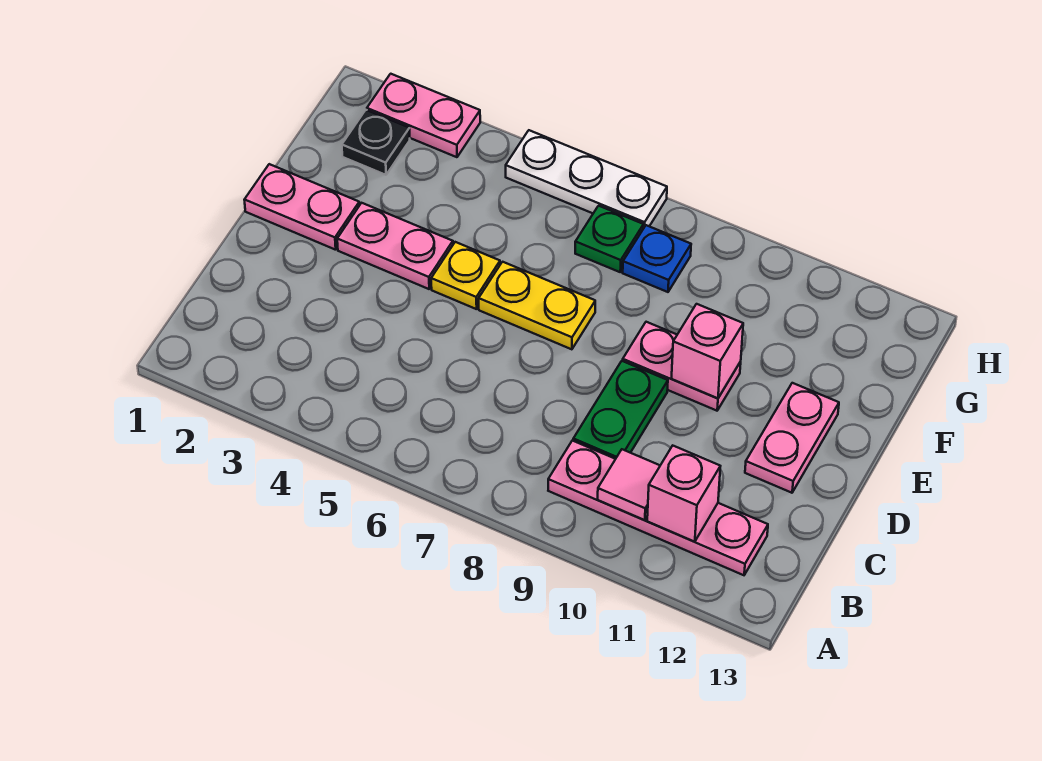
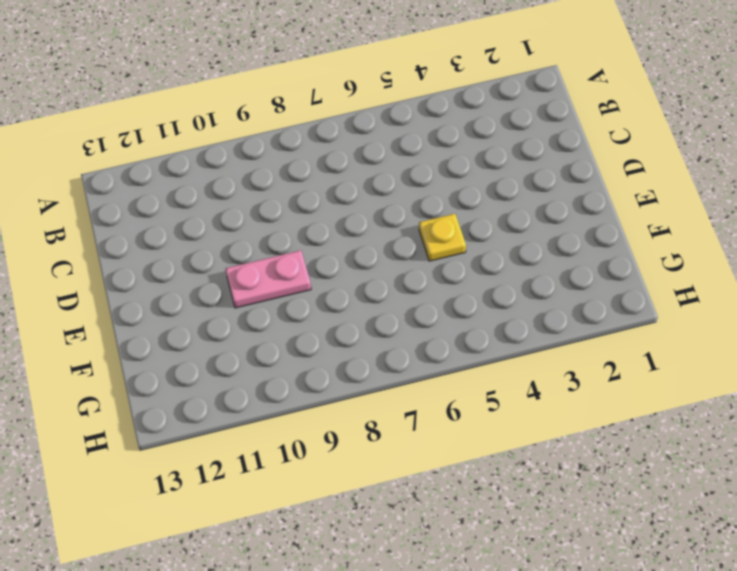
none -> pink 1x4 plate [548,441,768,575]
none -> green 1x2 plate [573,361,668,459]
none -> pink 1x2 plate [745,383,839,493]

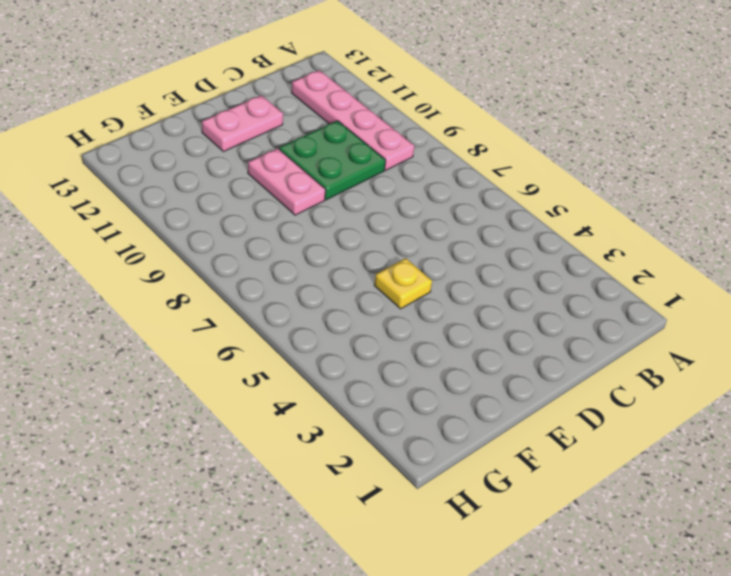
green 2x2 plate [279,121,386,200] -> green 1x2 plate [573,361,668,459]
none -> pink 1x2 plate [245,164,359,250]
none -> pink 1x2 plate [337,203,453,289]
none -> yellow 1x2 plate [479,262,595,349]

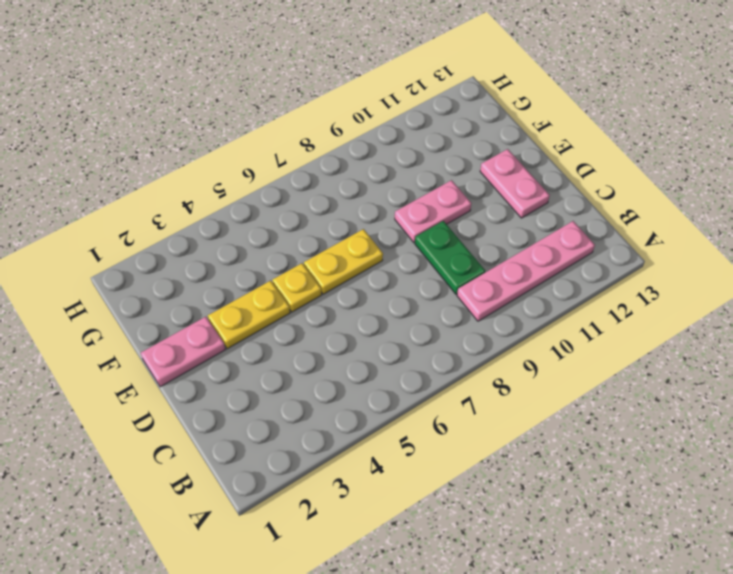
yellow 1x2 plate [208,281,290,349] -> pink 1x2 plate [337,203,453,289]
none -> black 1x1 plate [342,110,410,175]
none -> green 1x1 plate [575,206,644,272]
none -> blue 1x1 plate [623,225,691,292]

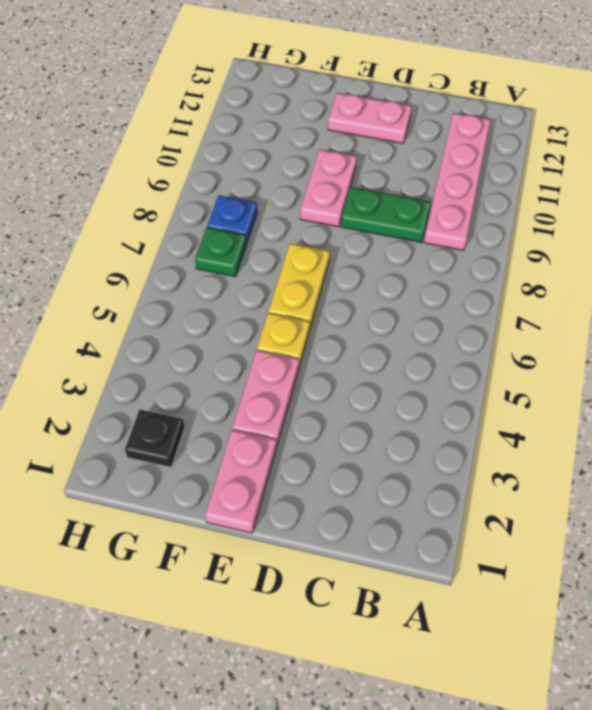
none -> pink 1x2 plate [367,74,480,157]
none -> white 1x3 plate [506,130,667,229]
none -> pink 1x1 tile [598,449,660,520]

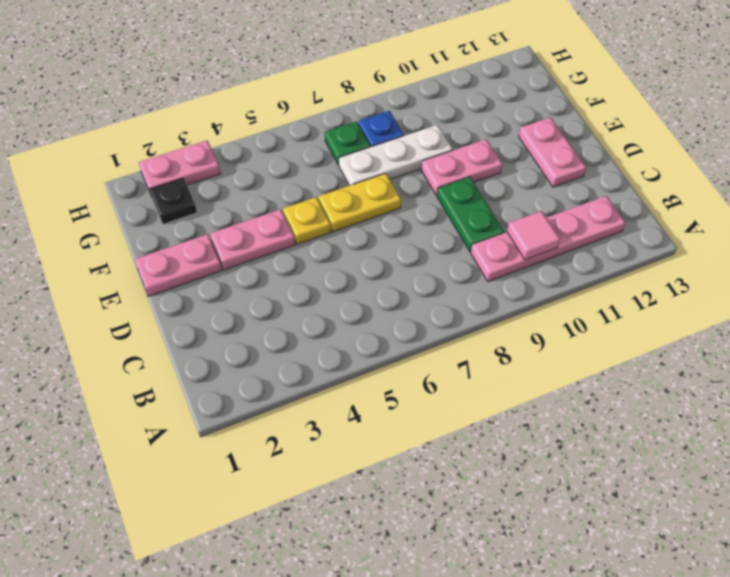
white 1x3 plate [339,125,453,186] -> white 1x3 plate moved to [506,130,667,229]
none -> pink 1x1 brick [647,446,720,542]
none -> pink 1x1 brick [671,304,743,398]

